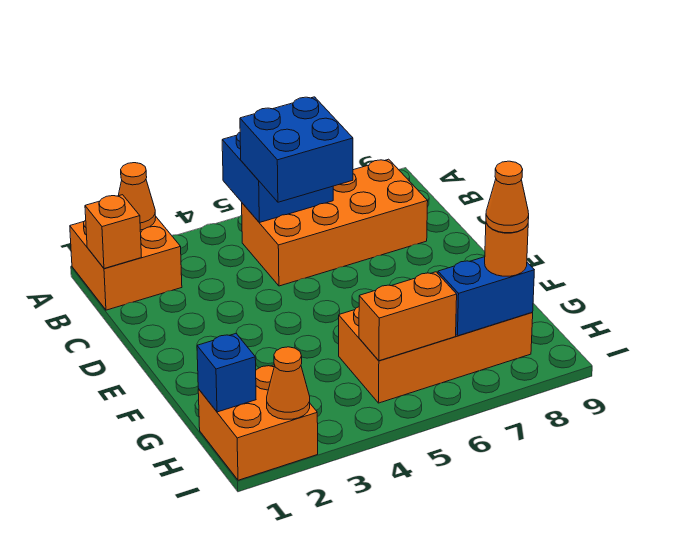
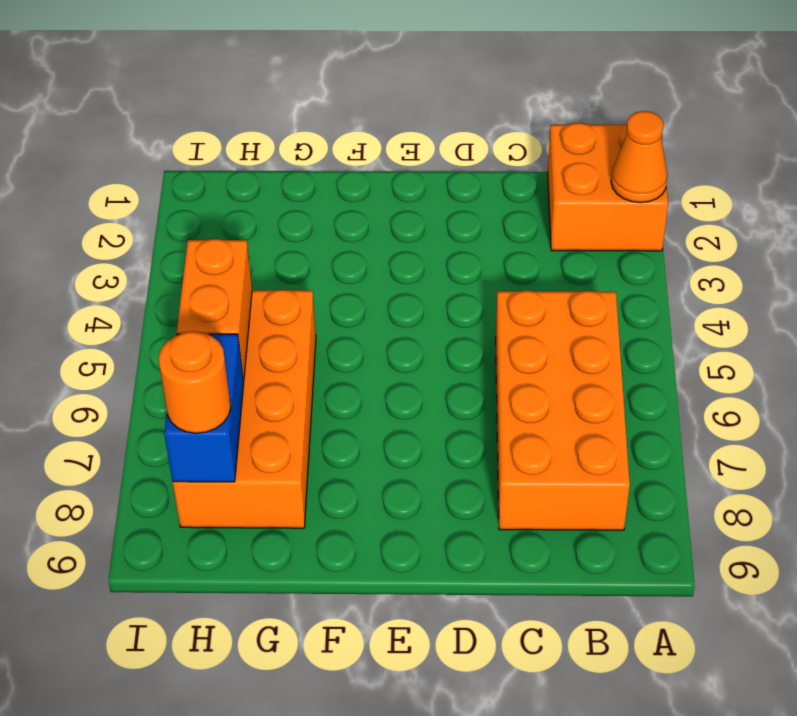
none -> orange 2x2 brick [198,365,318,480]
none -> blue 2x2 brick [222,132,333,223]
none -> orange 1x1 brick [85,195,141,269]

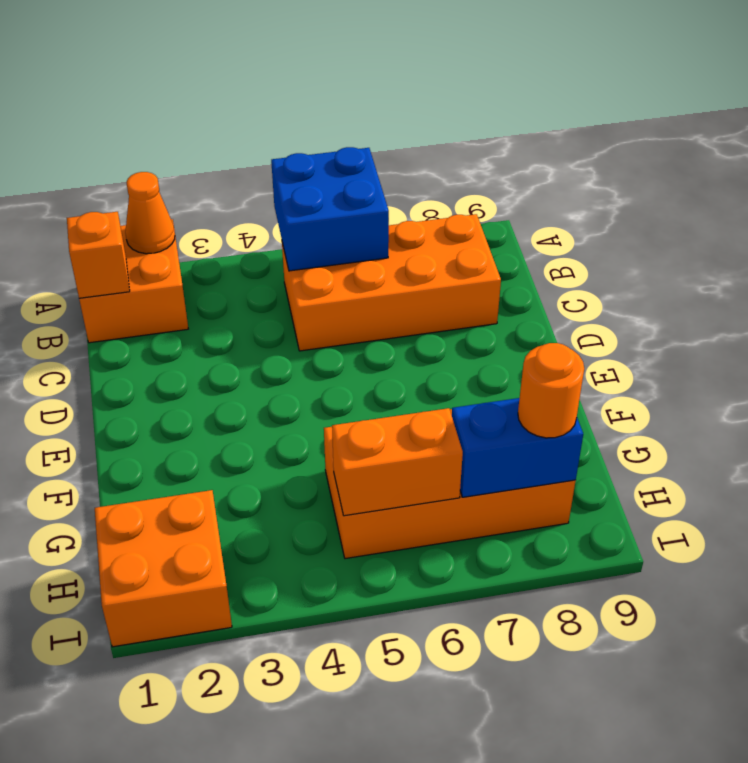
none -> blue 1x1 brick [197,334,256,412]
none -> orange 1x1 cone [267,347,310,419]
none -> blue 2x2 brick [240,97,353,202]

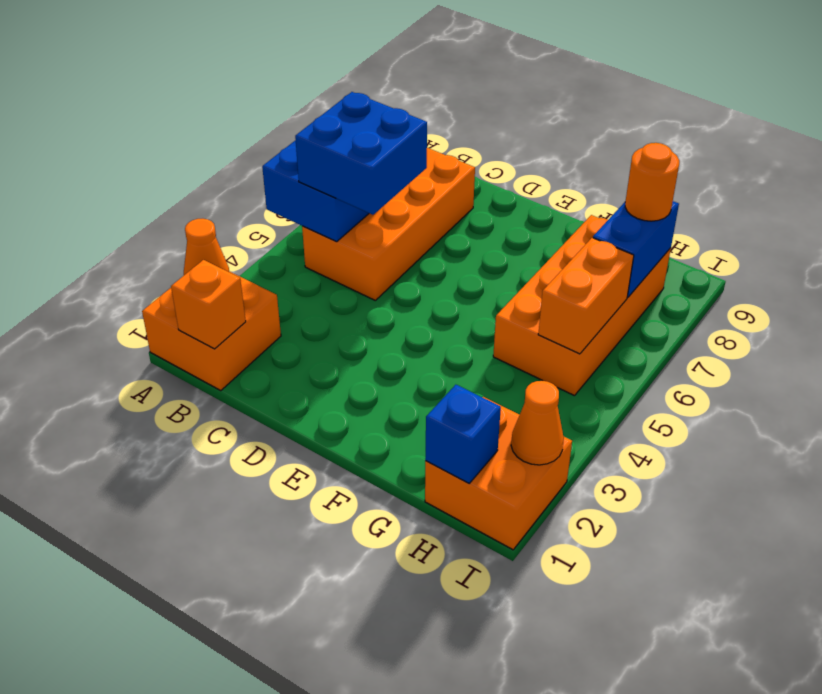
none -> orange 1x1 cone [486,161,529,233]

